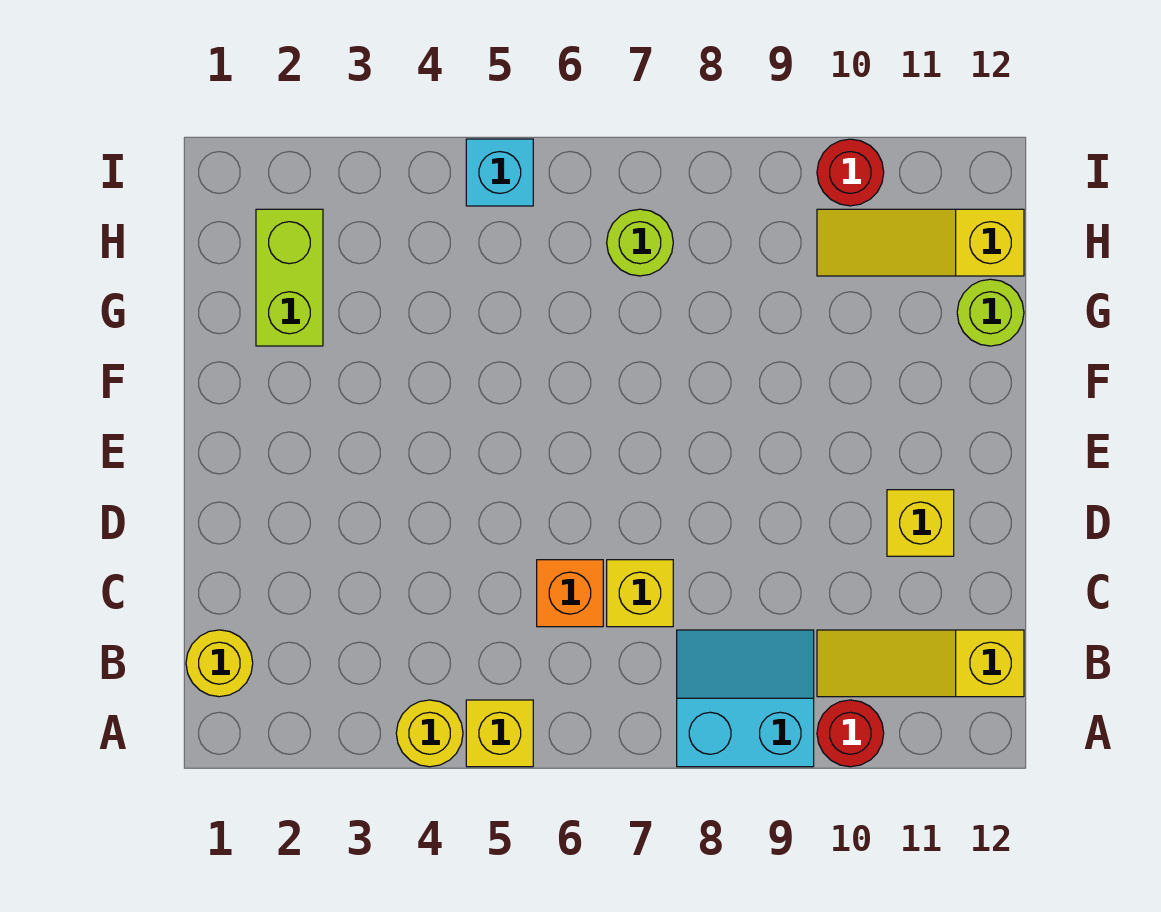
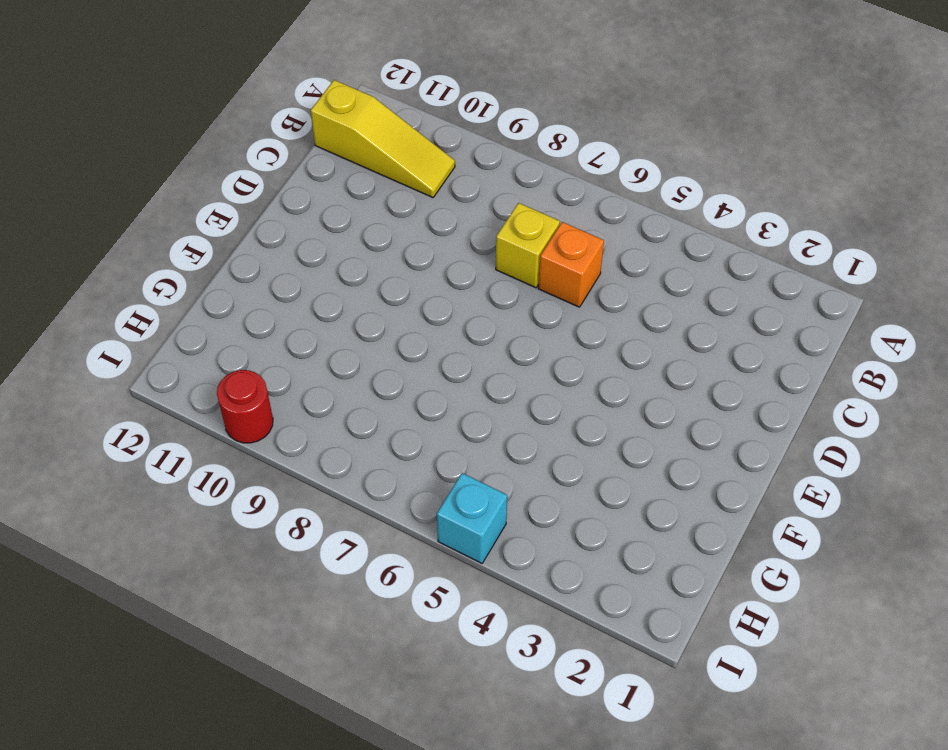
none -> yellow 1x1 round brick [396,700,463,767]
none -> yellow 1x1 brick [466,700,533,767]
none -> cyan 2x2 slope [677,630,814,767]

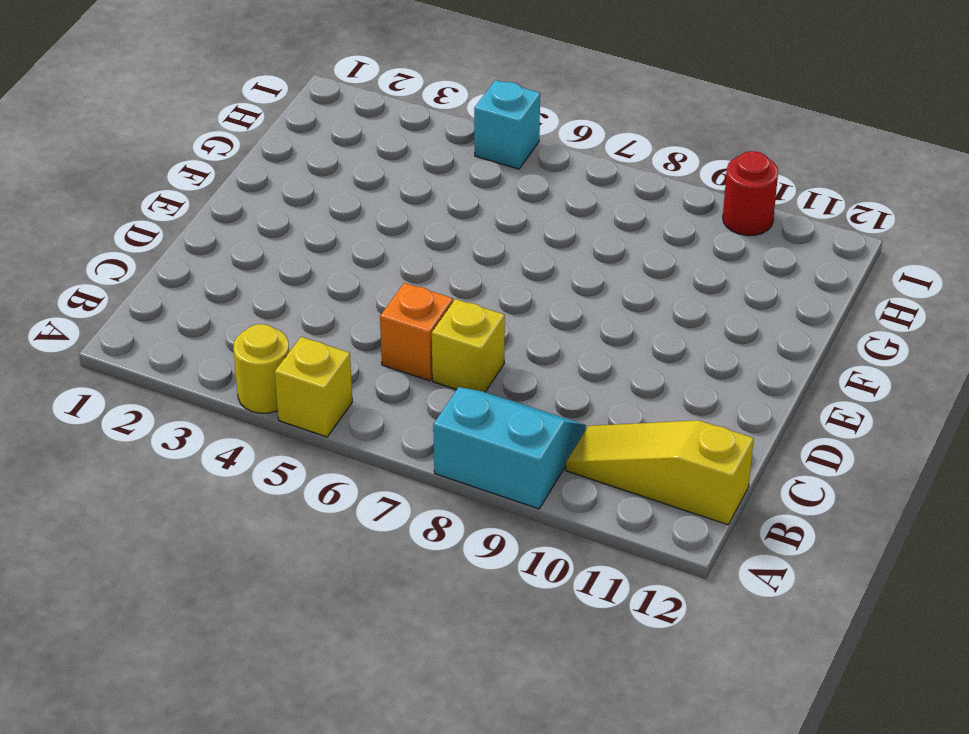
none -> red 1x1 round brick [817,700,884,767]
none -> yellow 1x1 round brick [186,630,253,697]
none -> yellow 1x1 brick [887,490,954,556]

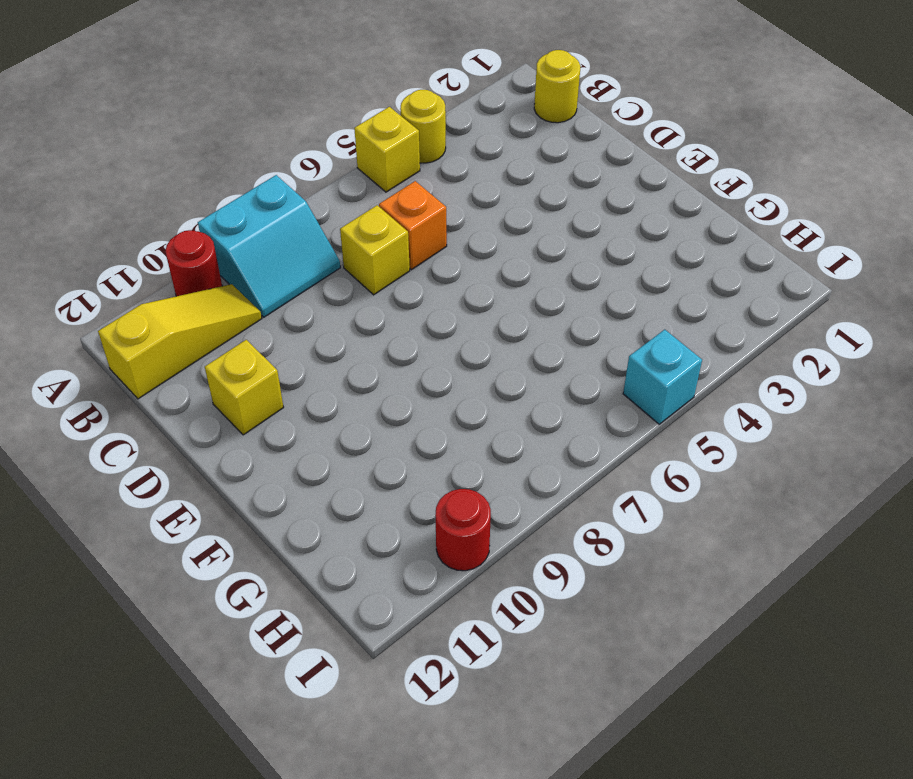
none -> lime 1x2 brick [256,209,323,346]
none -> lime 1x1 round brick [957,279,1024,346]
none -> lime 1x1 round brick [607,209,673,276]

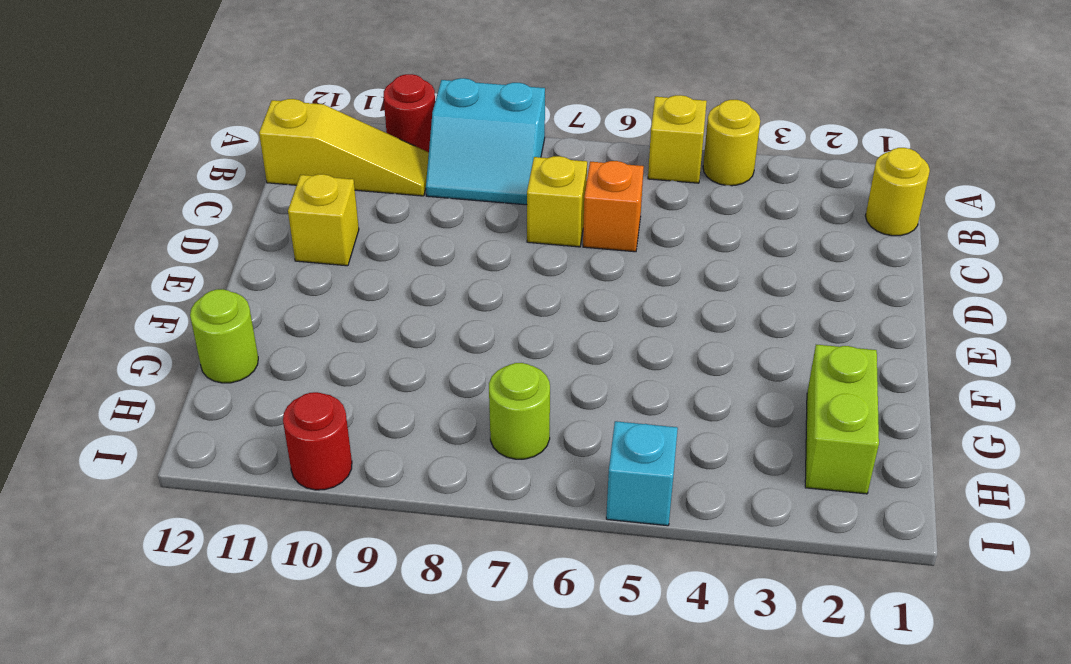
none -> yellow 1x3 slope [817,209,1024,276]

